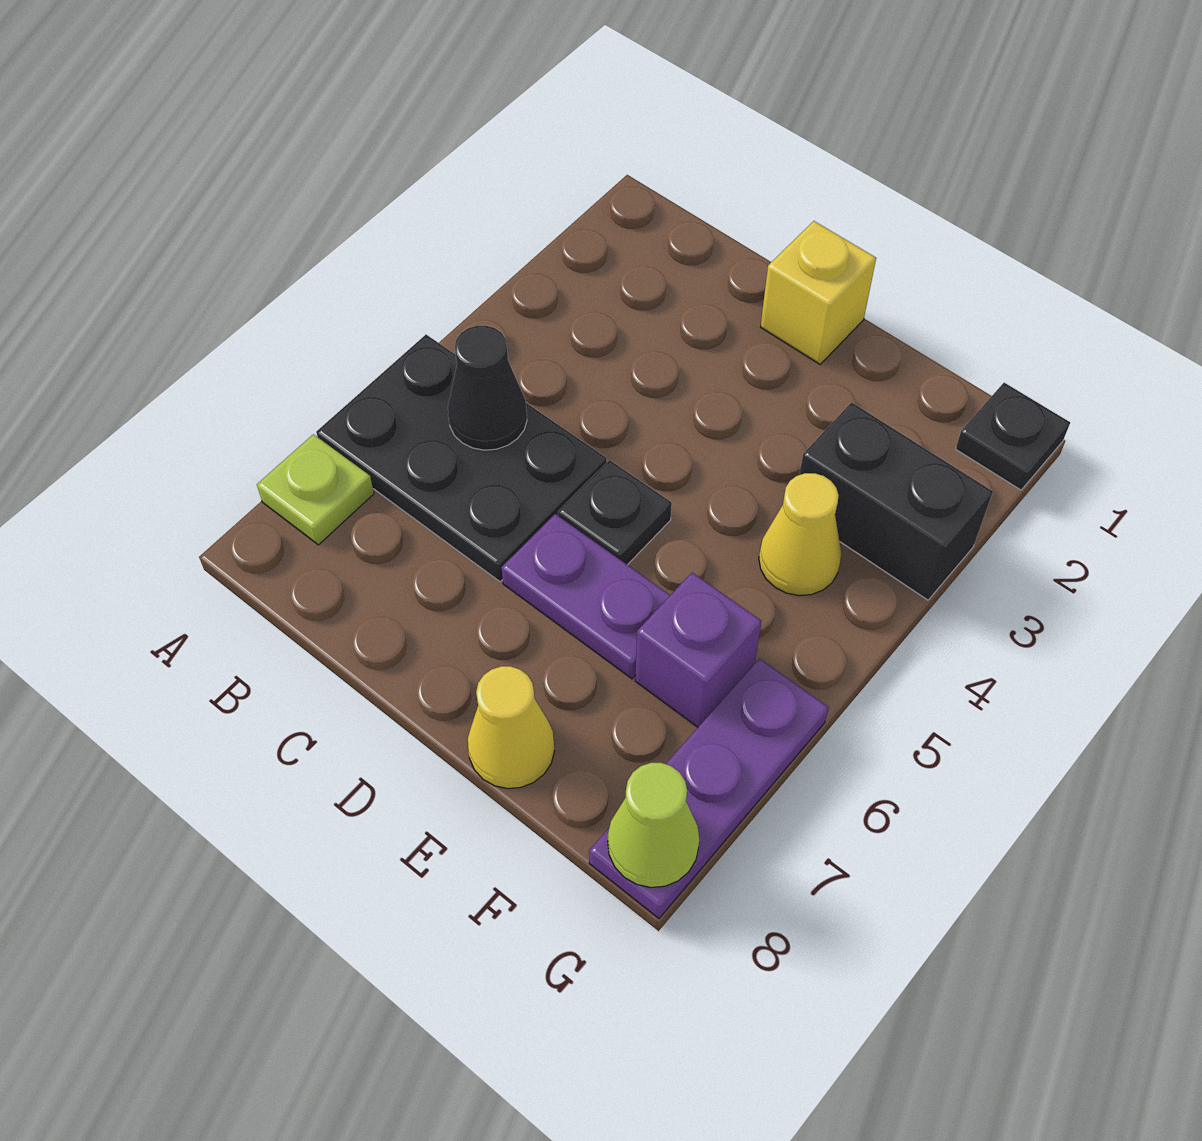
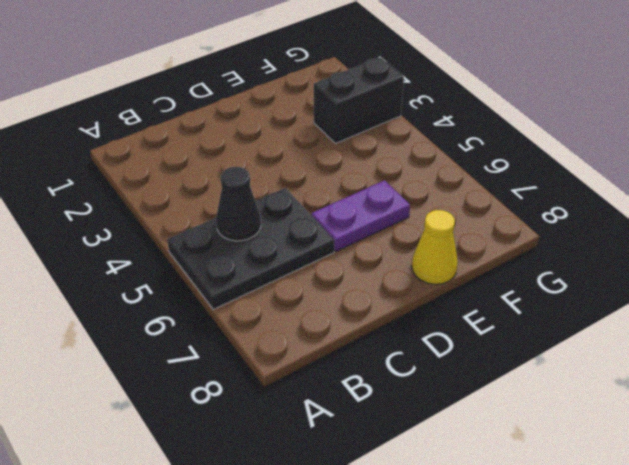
none -> lime 1x1 plate [257,434,374,545]
none -> yellow 1x1 brick [761,221,876,364]
none -> black 1x1 plate [558,460,672,565]

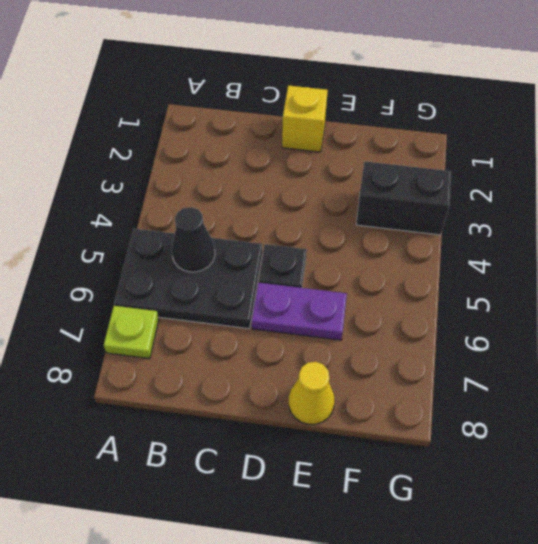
none -> yellow 1x1 cone [759,473,842,596]
none -> purple 1x1 brick [635,573,761,727]
none -> black 1x1 plate [956,383,1070,490]

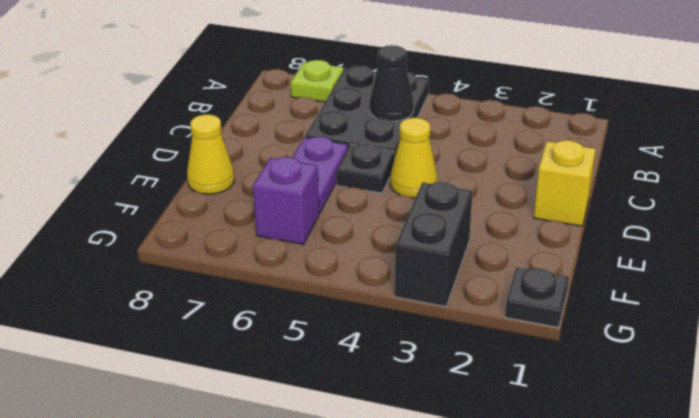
yellow 1x1 cone [390,118,437,198] -> yellow 1x1 cone moved to [759,473,842,596]
none -> purple 1x3 plate [589,658,829,918]
none -> lime 1x1 cone [608,763,699,887]

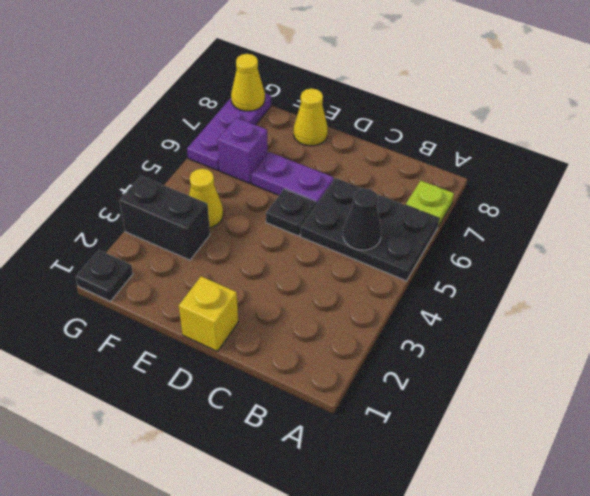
yellow 1x1 cone [231,54,265,111] -> lime 1x1 cone [608,763,699,887]

